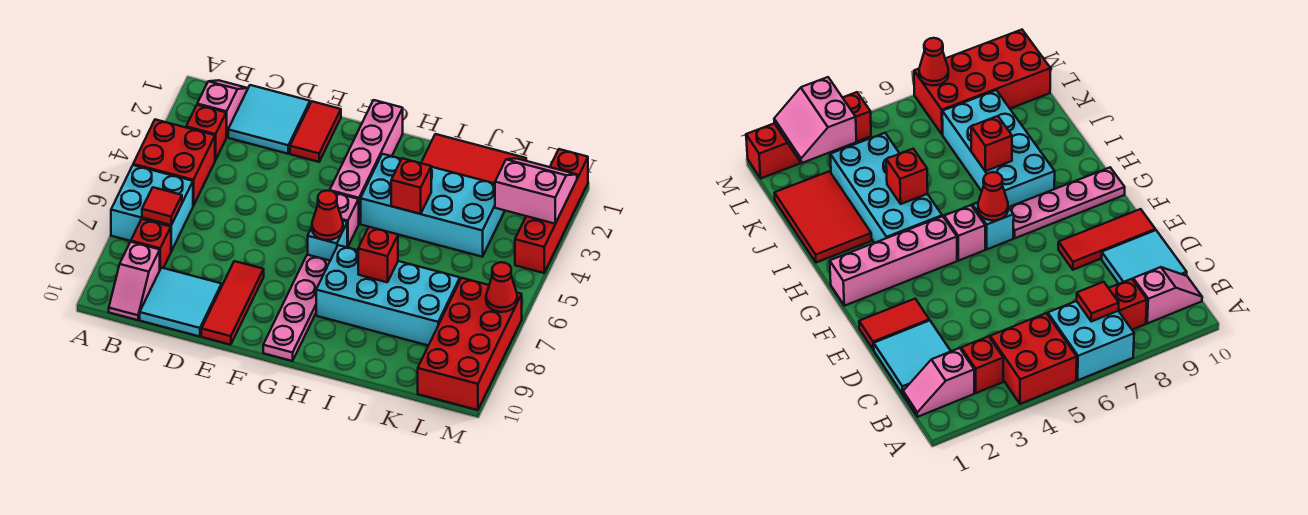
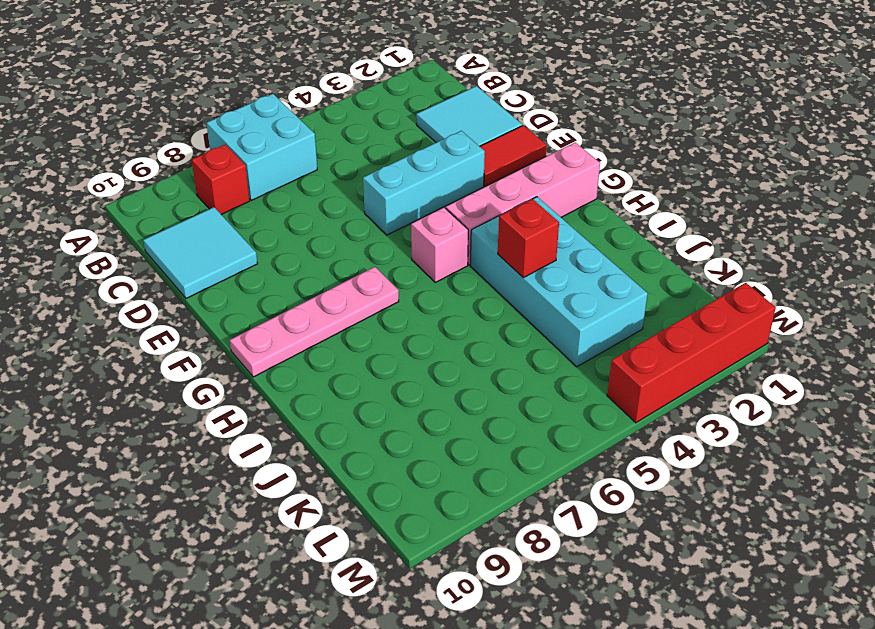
cyan 1x3 brick [363,131,485,235] -> none
none -> red 2x2 brick [133,120,215,206]
none -> pink 1x2 slope [197,80,248,137]
none -> red 1x1 brick [186,105,226,160]

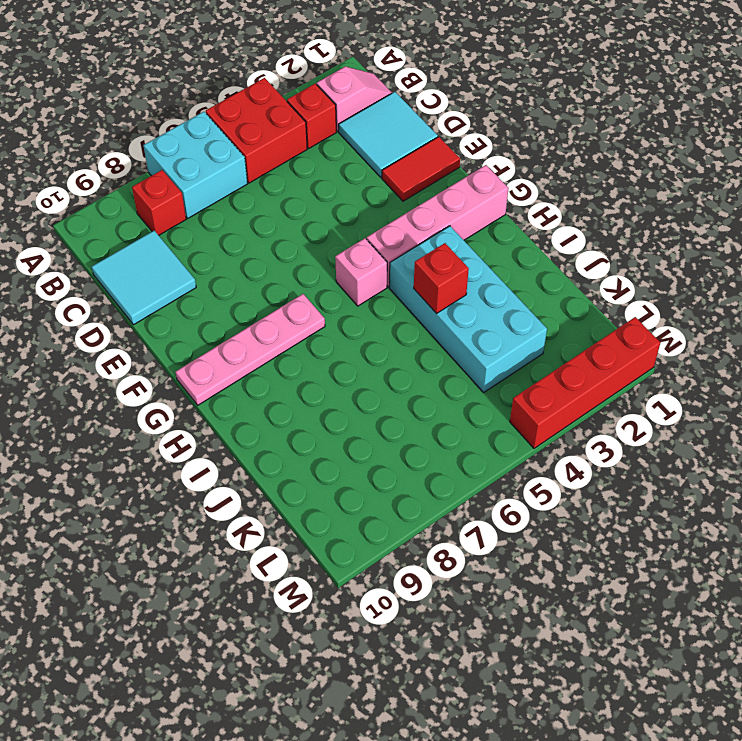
none -> pink 1x2 slope [109,242,160,320]
none -> red 1x3 tile [201,261,264,345]
none -> cyan 1x1 brick [308,221,347,261]

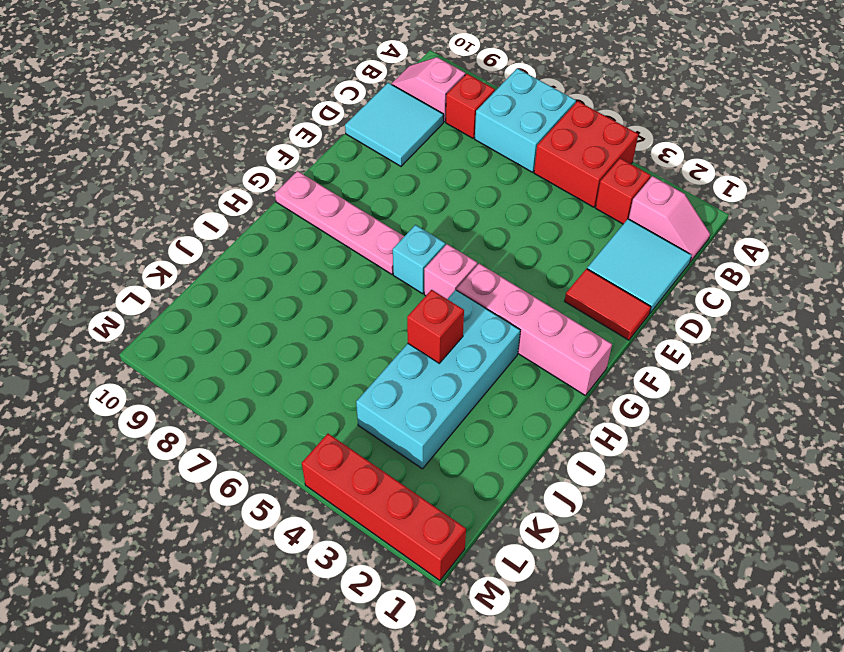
none -> red 1x3 tile [201,261,264,345]
none -> cyan 2x4 brick [316,245,460,346]
none -> red 2x3 tile [421,134,526,183]

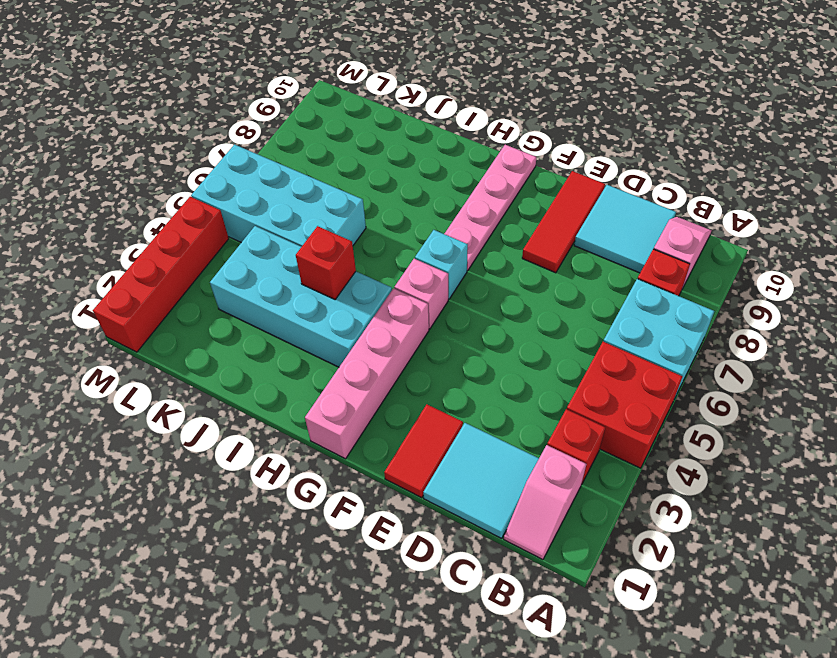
cyan 2x4 brick [191,145,366,247] -> cyan 2x4 brick moved to [316,245,460,346]
none -> red 2x3 tile [421,134,526,183]
none -> red 2x4 brick [418,278,522,410]
none -> red 1x1 tile [142,187,182,225]

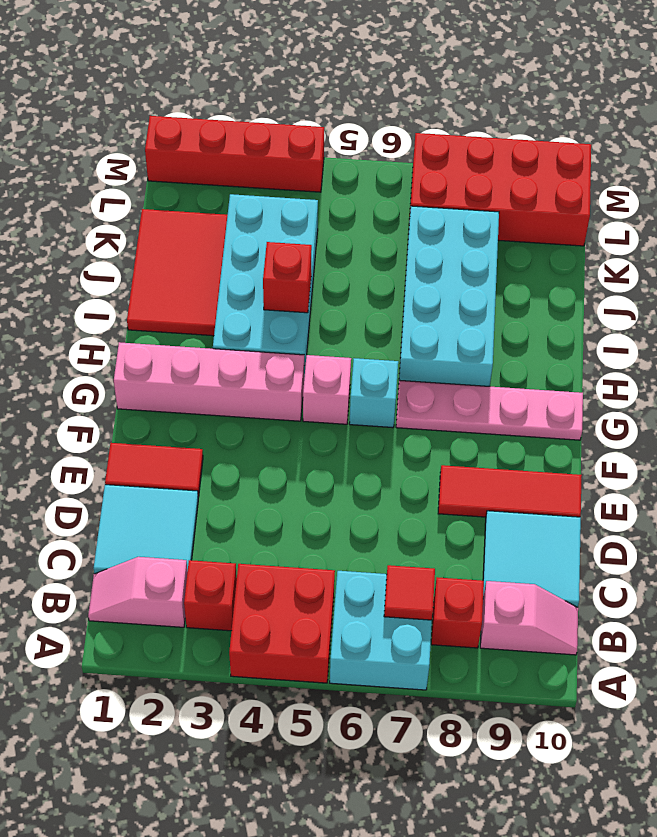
none -> red 1x1 cone [312,191,343,240]
none -> red 1x1 brick [358,227,398,282]
none -> pink 2x2 slope [495,159,577,224]

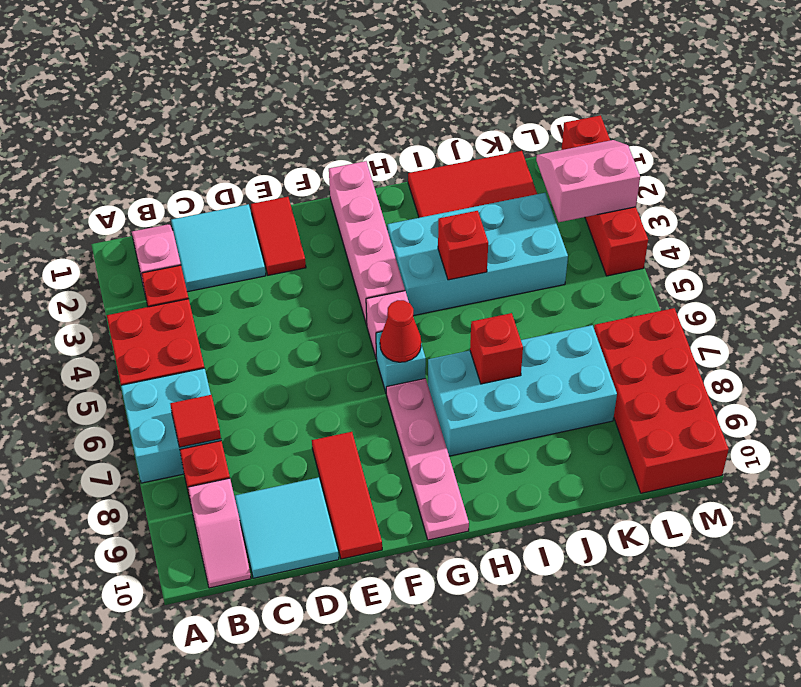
none -> red 1x1 cone [486,262,517,312]

